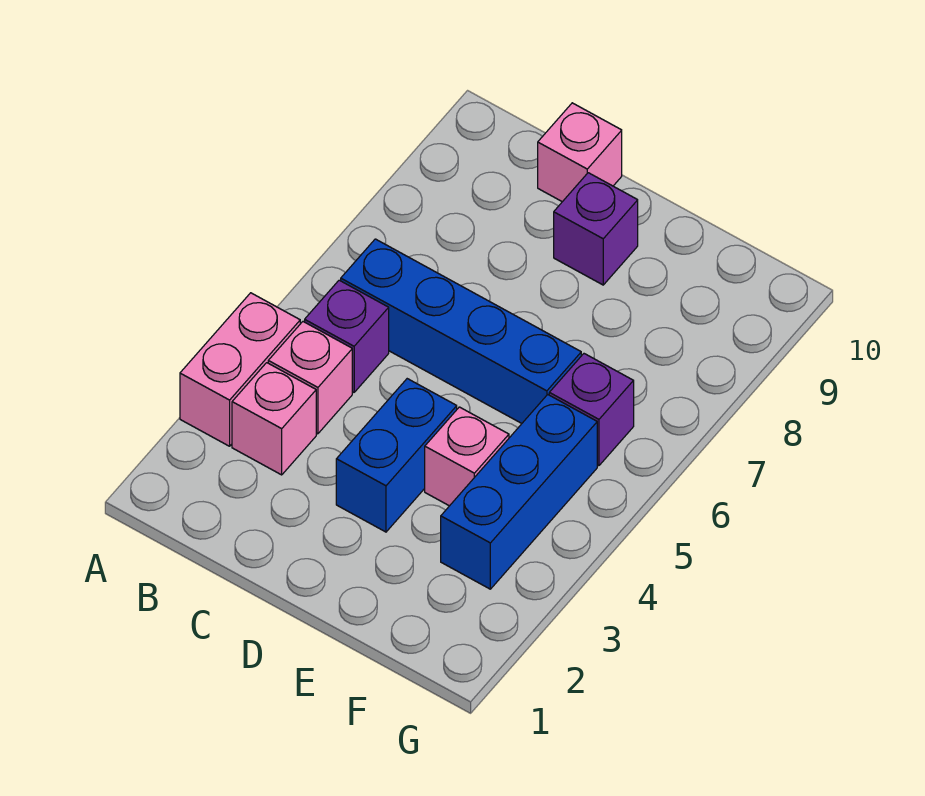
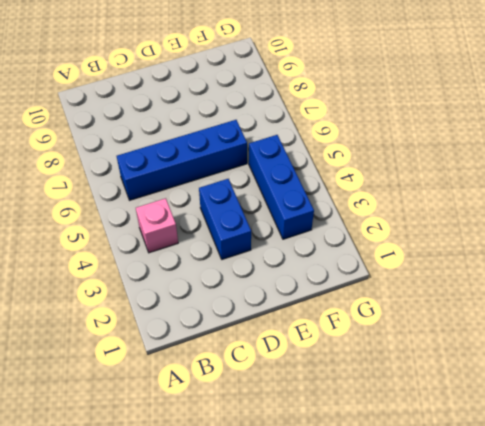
none -> pink 1x2 brick [180,293,300,446]
none -> pink 1x1 brick [232,363,316,475]

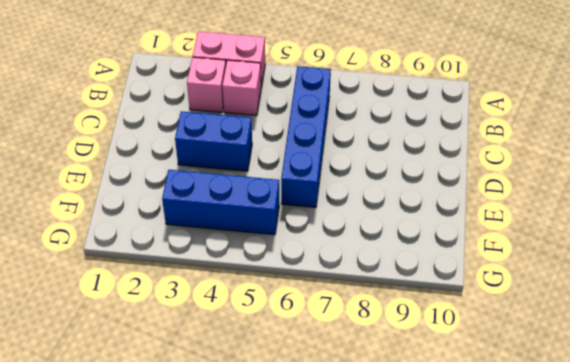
none -> purple 1x1 brick [305,280,389,392]
none -> pink 1x1 brick [538,103,622,202]

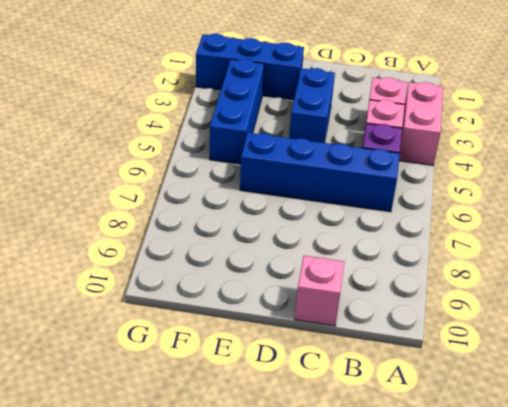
blue 1x3 brick [196,34,304,100] -> none
none -> purple 1x1 brick [554,173,638,285]
none -> pink 1x1 brick [425,407,509,506]

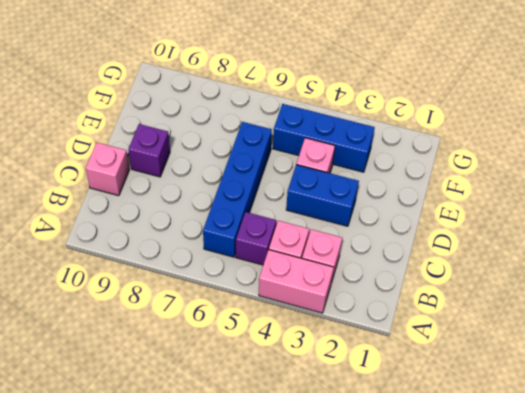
none -> purple 1x1 brick [549,354,634,466]

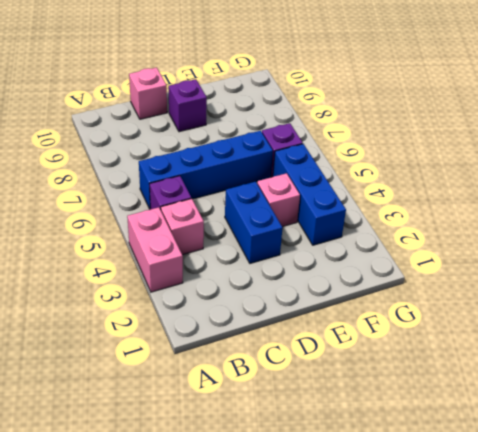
none -> pink 1x1 brick [232,363,316,475]

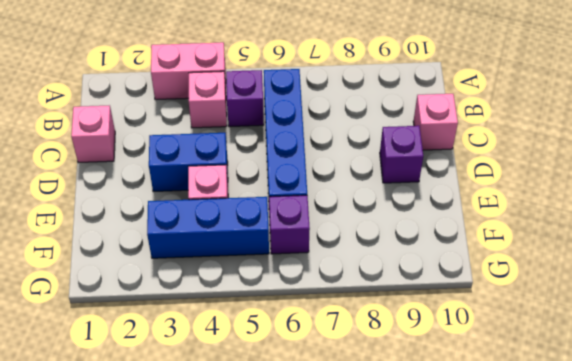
pink 1x1 brick [71,105,115,163] -> pink 1x1 brick moved to [232,363,316,475]

